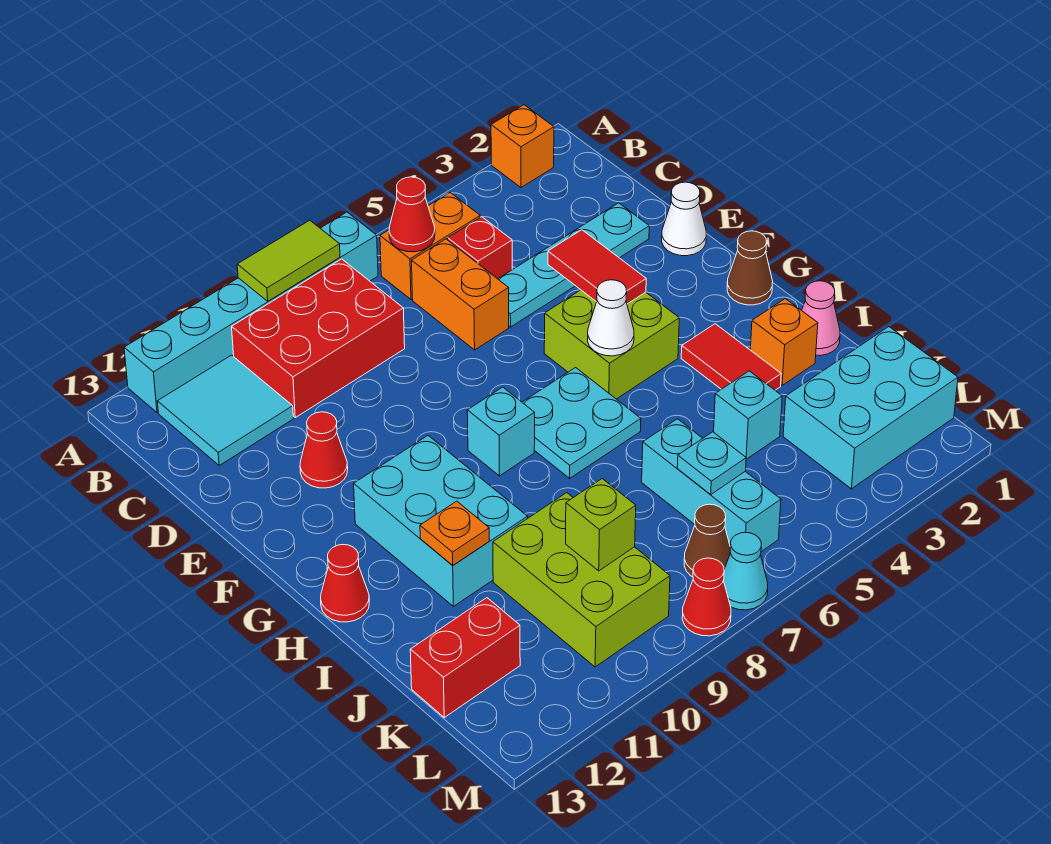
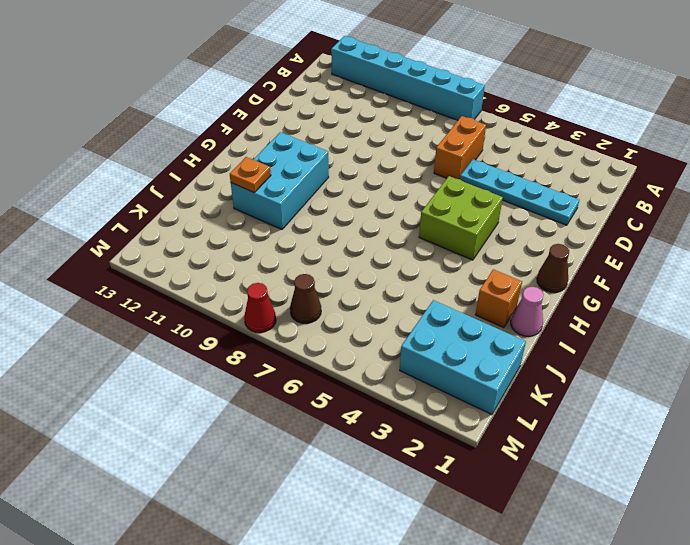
none -> orange 1x1 brick [491,105,554,187]
none -> orange 1x2 brick [380,193,480,300]
none -> red 2x3 brick [232,259,405,417]
none -> cyan 2x2 tile [157,355,293,465]

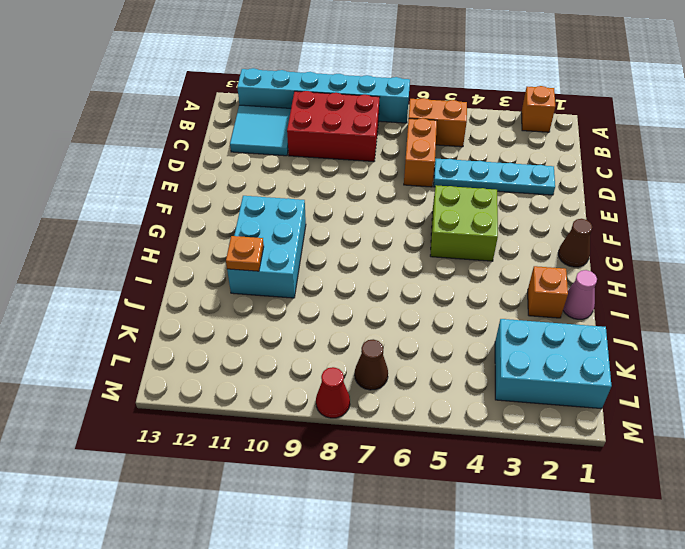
none -> red 1x1 brick [448,217,512,279]
none -> white 1x1 cone [662,182,706,256]
none -> red 1x1 cone [300,412,348,488]
none -> cyan 2x2 plate [522,368,641,478]

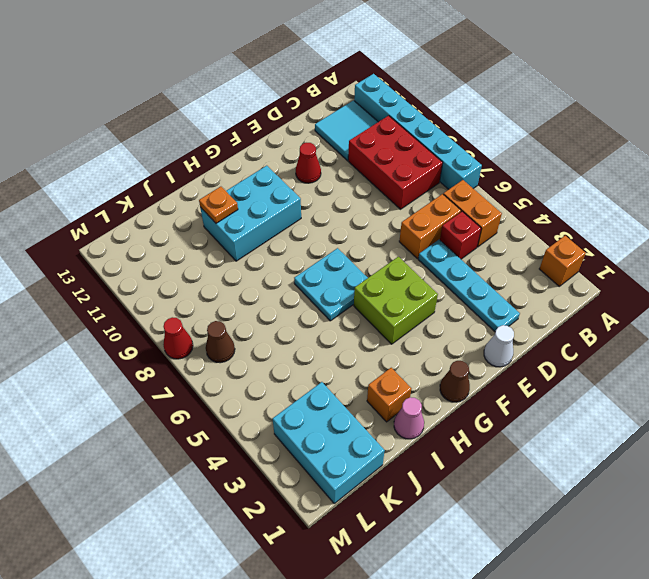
none -> cyan 1x1 brick [467,387,535,476]
none -> red 1x2 tile [681,324,781,390]
none -> red 1x1 cone [321,545,369,622]
none -> cyan 1x1 brick [714,371,782,459]

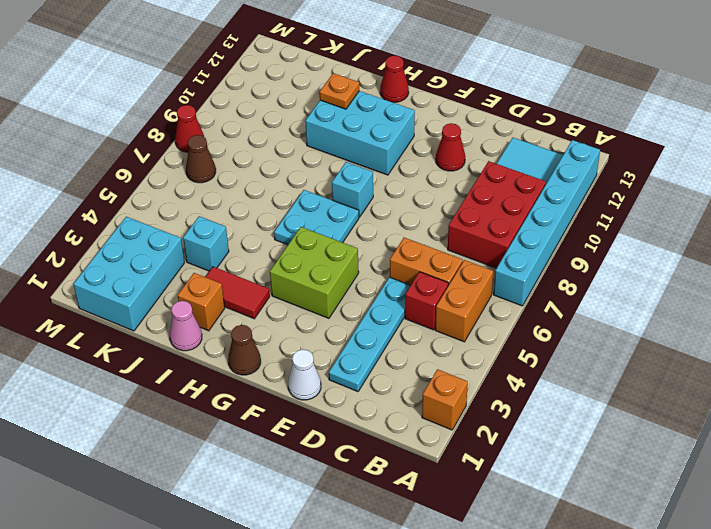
none -> cyan 1x3 brick [642,419,781,552]
none -> lime 2x3 brick [493,493,670,667]
none -> red 1x2 brick [410,598,520,717]
none -> cyan 1x1 cone [723,532,768,610]

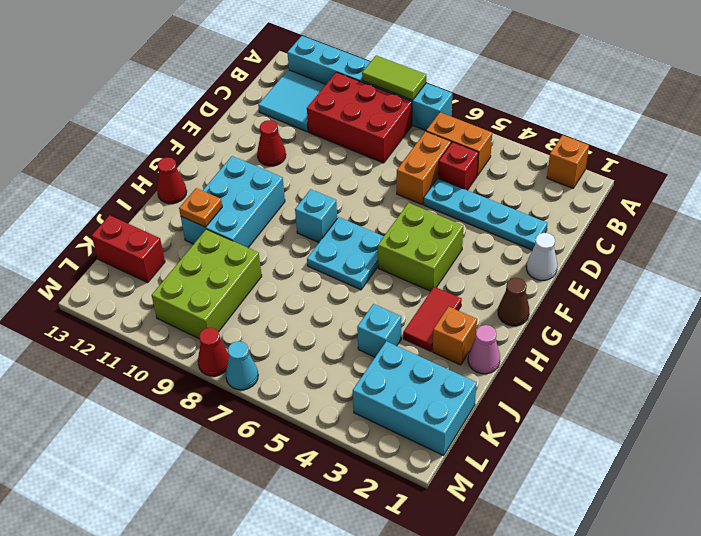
none -> cyan 1x3 brick [642,419,781,552]
none -> brown 1x1 cone [684,504,730,577]
none -> red 1x1 cone [389,177,435,252]
none -> red 1x2 tile [548,230,646,304]

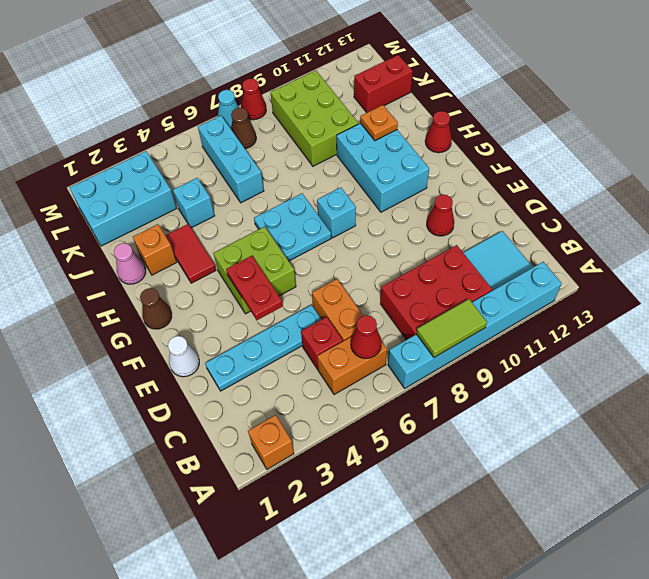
red 1x2 plate [226,256,283,320] -> red 1x2 tile [548,230,646,304]
none -> white 1x1 cone [588,280,634,356]
none -> cyan 1x1 plate [677,432,746,495]
none -> lime 1x1 brick [566,479,636,571]

